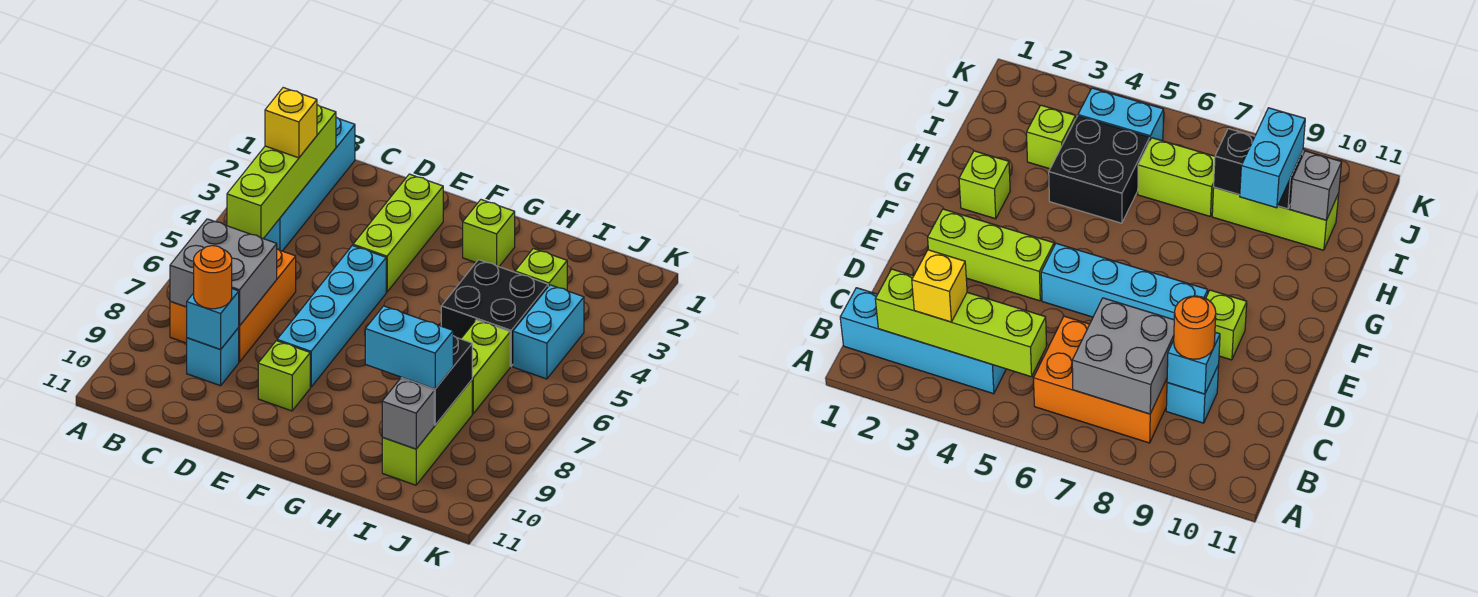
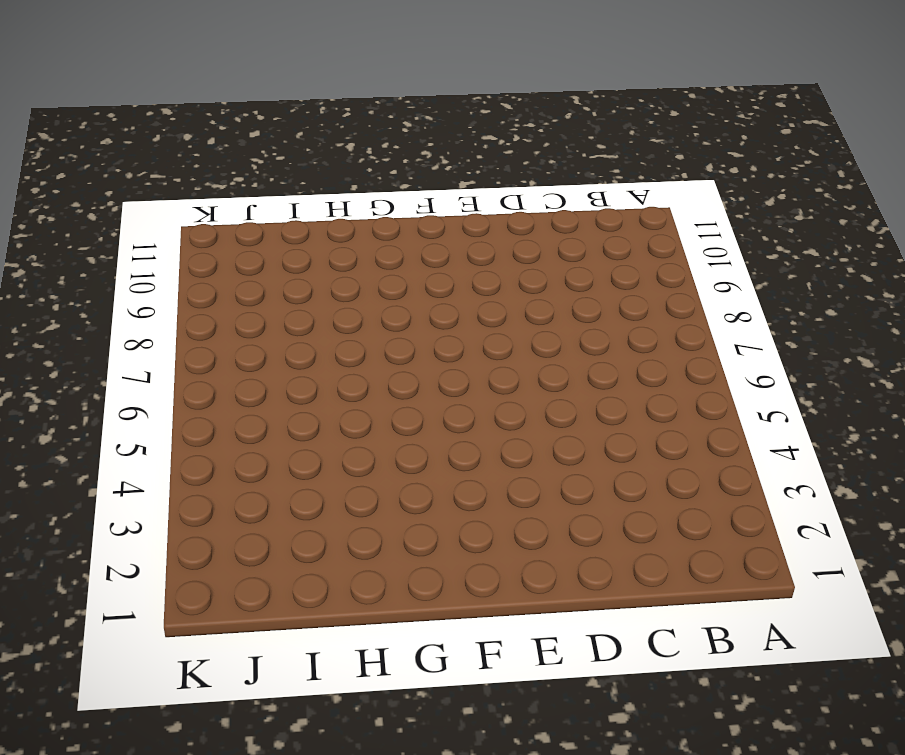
none -> cyan 1x4 brick [264,117,355,251]
none -> orange 2x3 brick [170,249,296,362]
none -> cyan 1x1 brick [187,328,239,386]

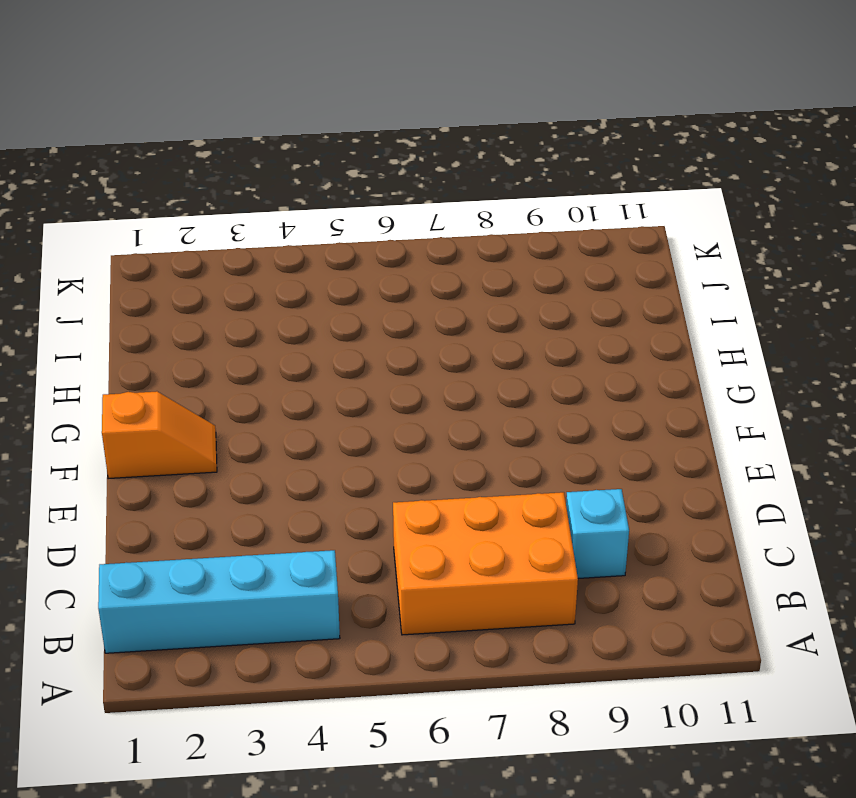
orange 1x2 slope [102,391,217,479] -> none
none -> lime 1x3 brick [353,174,443,292]
none -> cyan 1x4 brick [277,245,386,387]
none -> lime 1x1 brick [258,341,310,411]

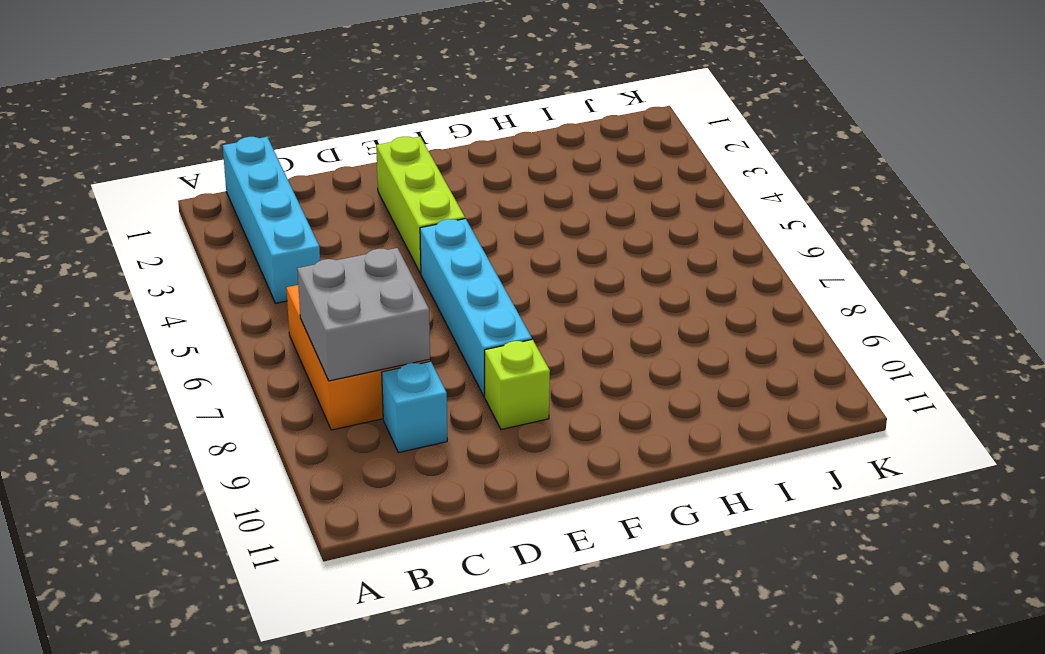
none -> lime 1x1 brick [463,200,515,267]
none -> black 2x2 brick [441,260,548,366]
none -> lime 1x1 brick [515,248,567,290]

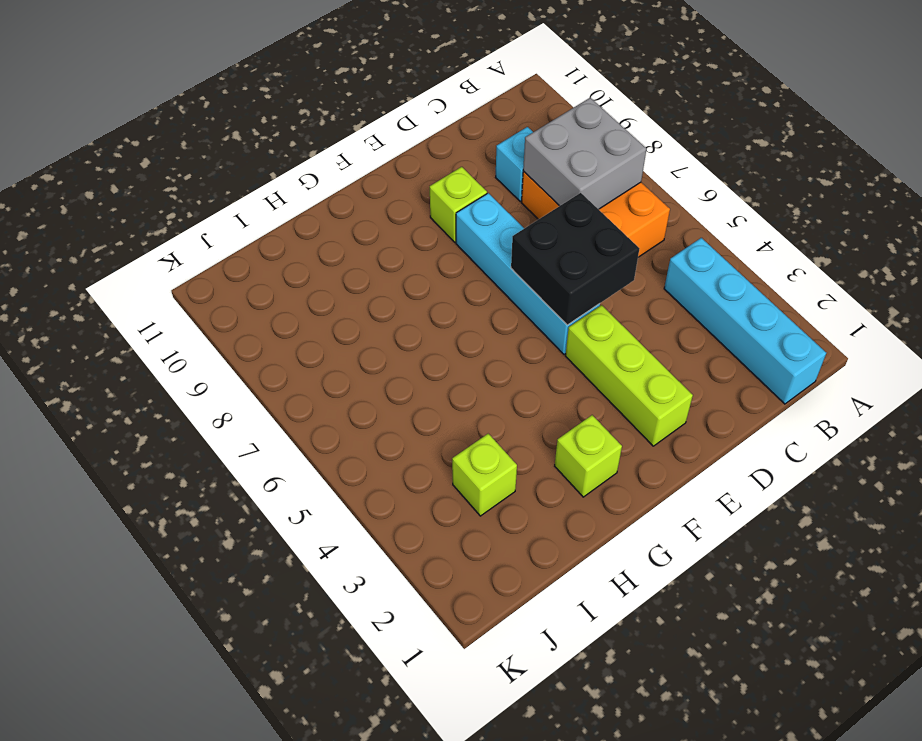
black 2x2 brick [511,193,639,325] -> black 2x2 brick moved to [441,260,548,366]
none -> lime 1x2 brick [461,320,510,414]
none -> lime 1x3 brick [382,380,472,485]
none -> cyan 1x2 brick [513,285,584,379]

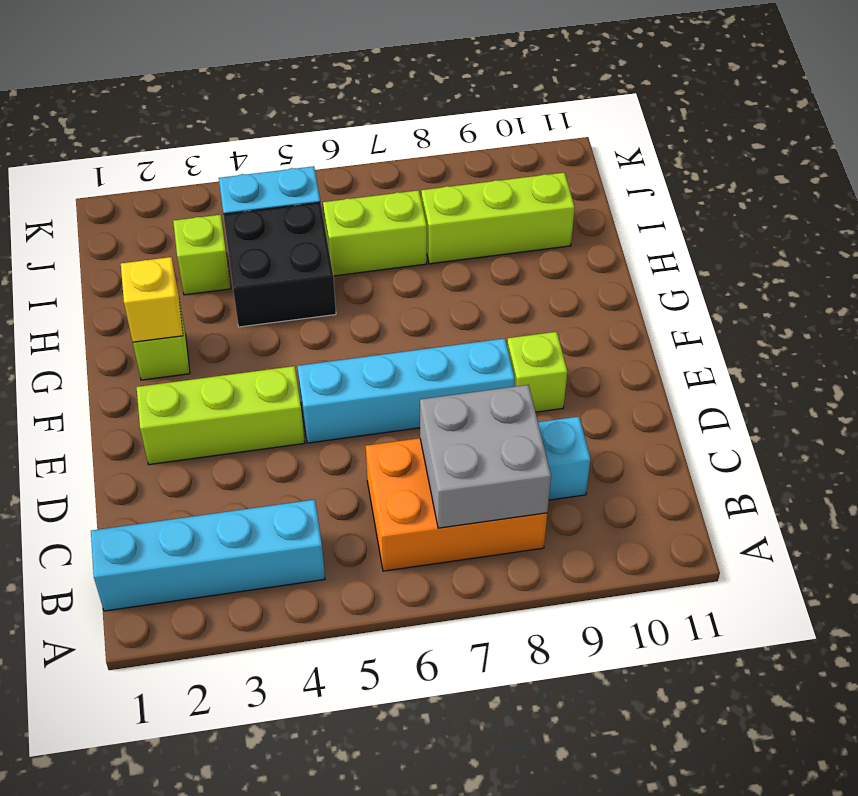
yellow 1x1 brick [121,257,183,342] -> yellow 1x1 brick moved to [265,88,317,158]
none -> lime 1x4 brick [227,105,336,239]
none -> cyan 1x1 brick [187,289,239,349]
none -> black 1x2 brick [401,336,472,425]

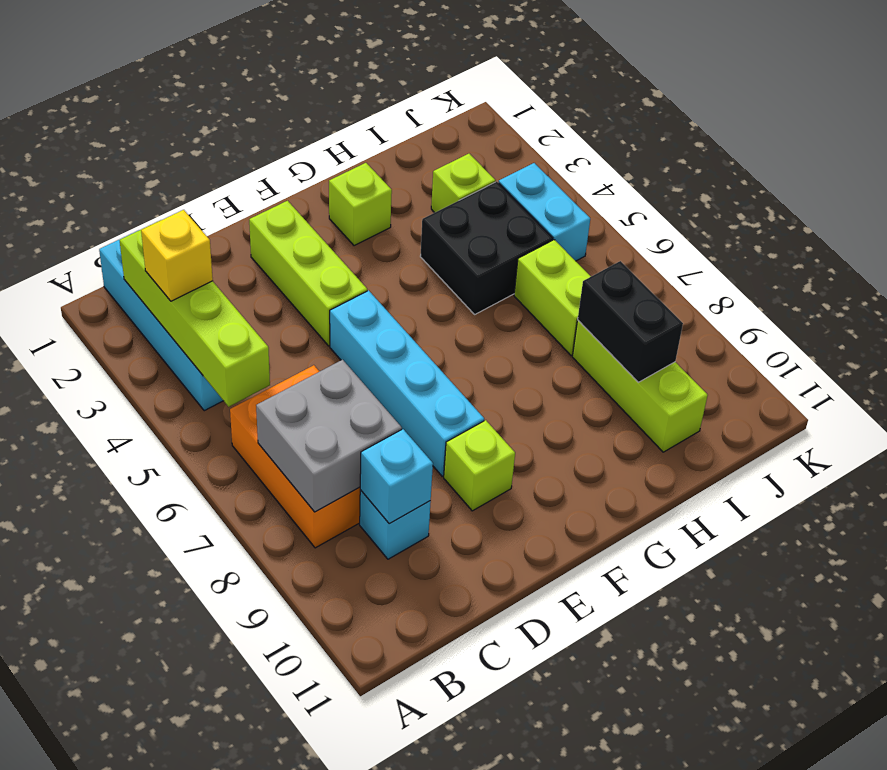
none -> grey 1x1 brick [382,379,434,449]
none -> orange 1x1 round brick [194,246,232,309]
none -> cyan 1x2 brick [365,306,453,389]

